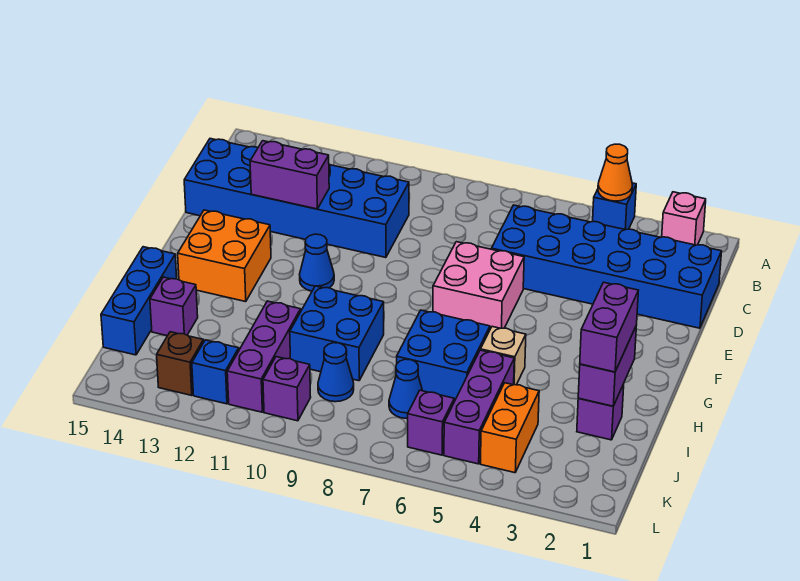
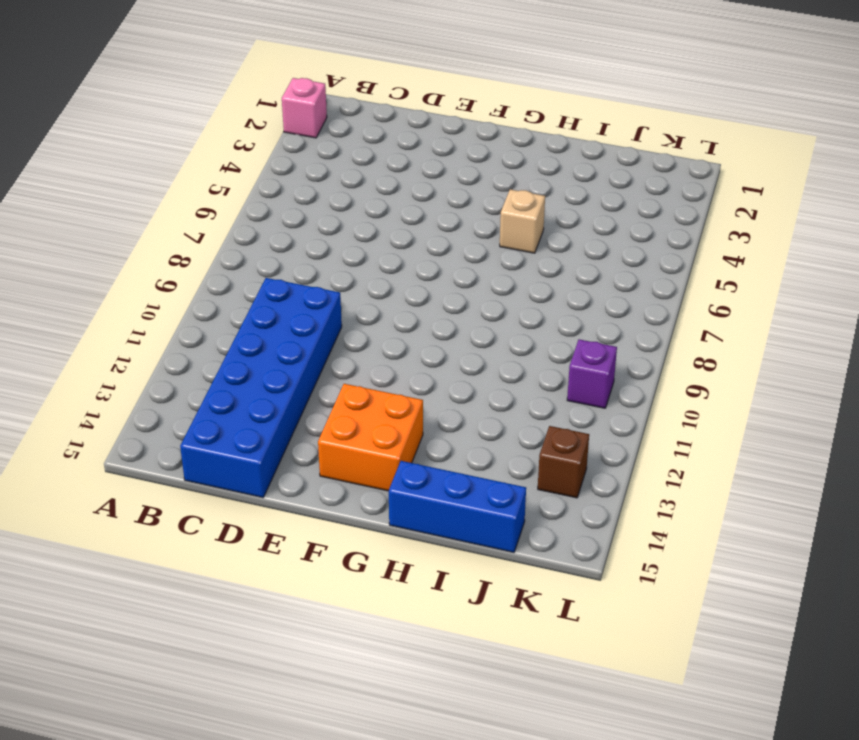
none -> blue 1x1 brick [593,183,636,230]
none -> blue 2x6 brick [491,205,722,328]
none -> pink 2x2 brick [433,242,524,329]

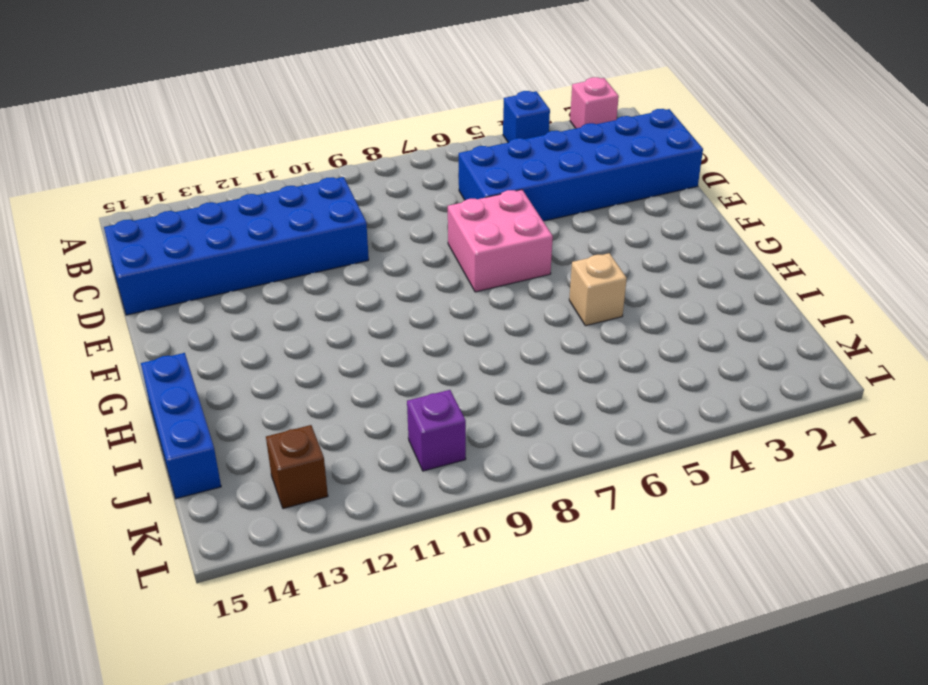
none -> blue 1x1 cone [300,234,334,291]
none -> orange 2x2 brick [178,210,271,302]
none -> blue 2x2 brick [397,310,490,401]

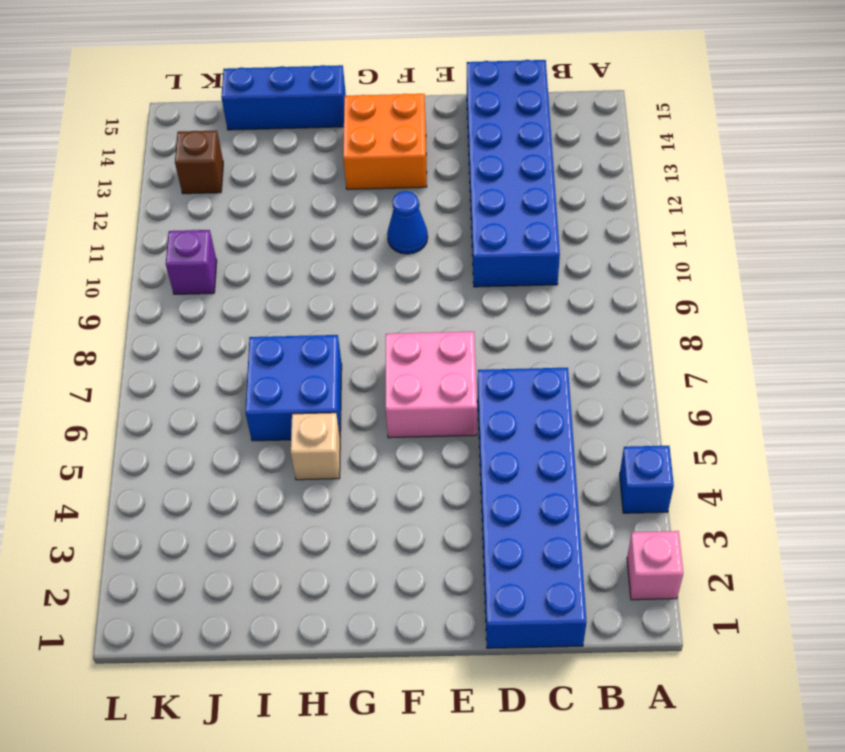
none -> blue 2x2 brick [290,286,384,381]
none -> purple 1x1 brick [577,384,624,440]
none -> purple 1x3 brick [444,350,514,464]

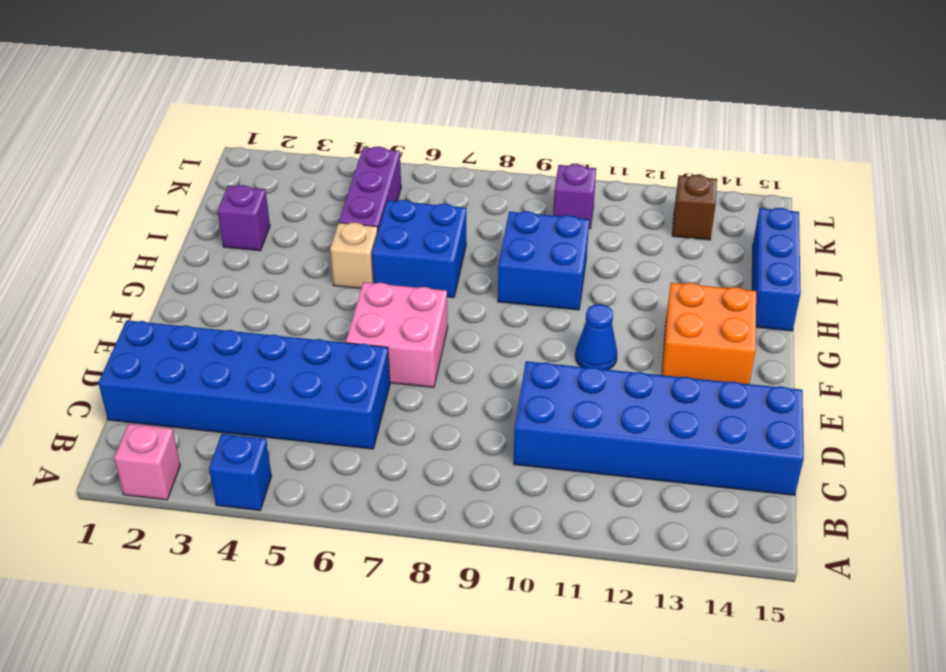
none -> purple 1x3 brick [227,301,301,412]
none -> purple 1x1 brick [150,277,198,336]
none -> orange 1x2 brick [480,383,539,473]

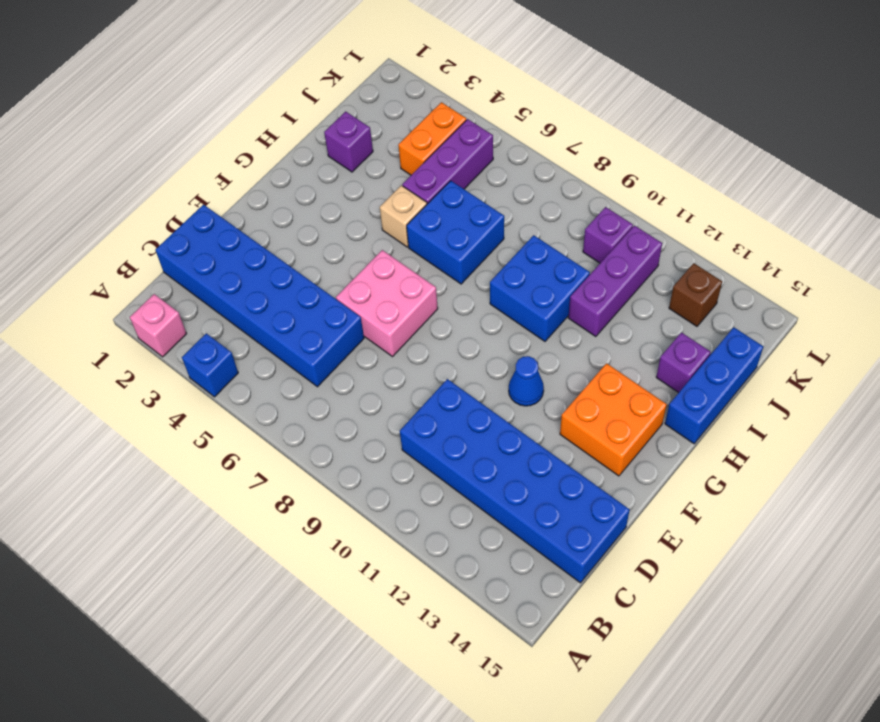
none -> blue 1x1 cone [389,359,422,419]
none -> blue 1x1 cone [318,343,354,402]
none -> purple 1x1 brick [408,390,454,455]

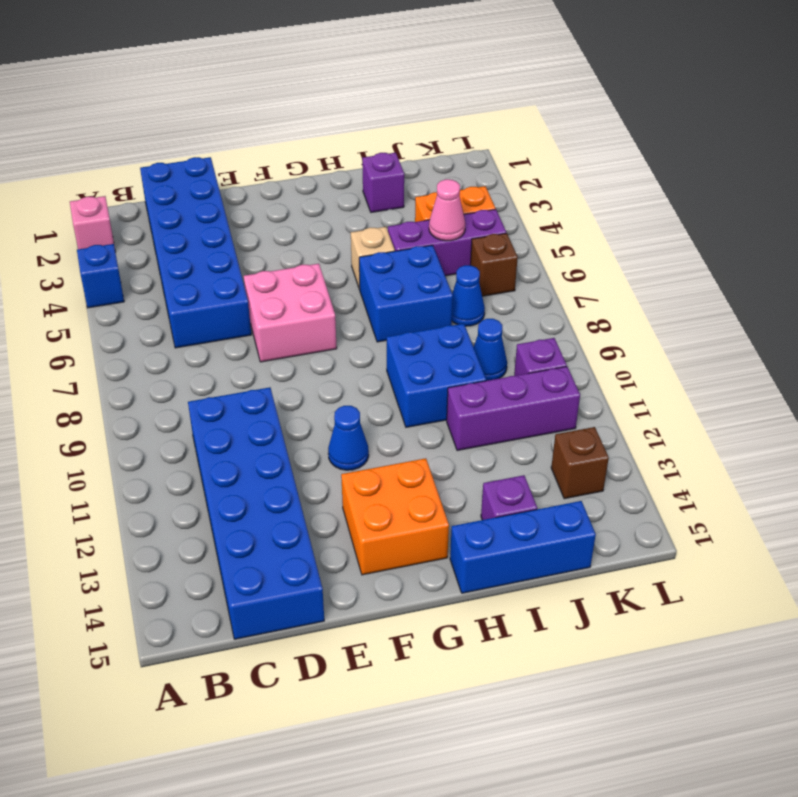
pink 1x1 cone [429,179,465,241] -> none
brown 1x1 brick [470,233,518,296] -> purple 1x1 brick [408,390,454,455]
none -> blue 1x1 brick [192,340,239,404]
none -> orange 1x1 cone [598,144,633,201]
none -> purple 1x2 brick [250,141,329,209]

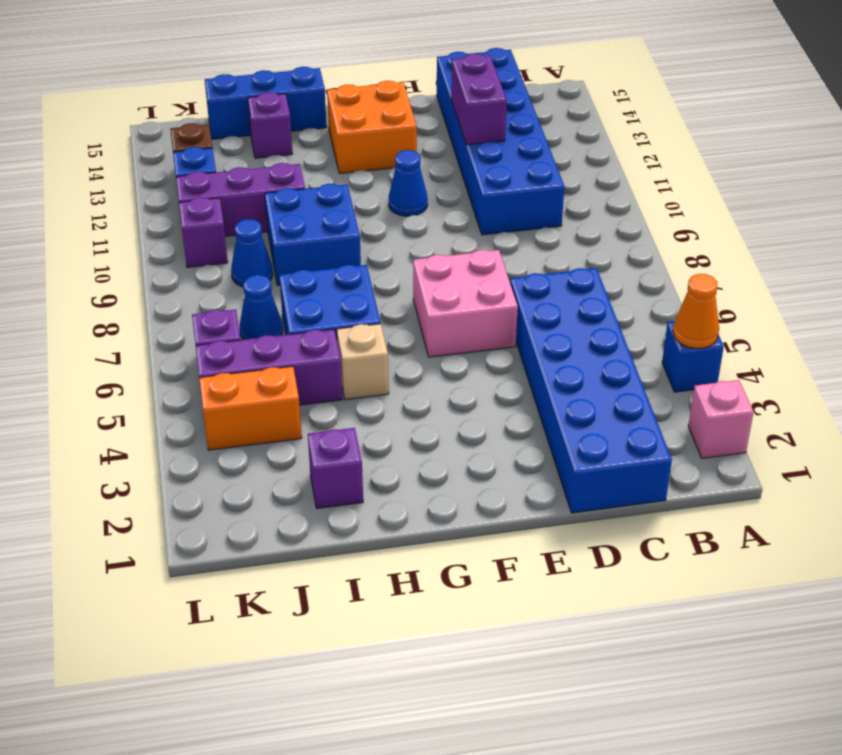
none -> purple 1x2 brick [578,327,636,406]
none -> purple 1x2 brick [580,282,638,372]

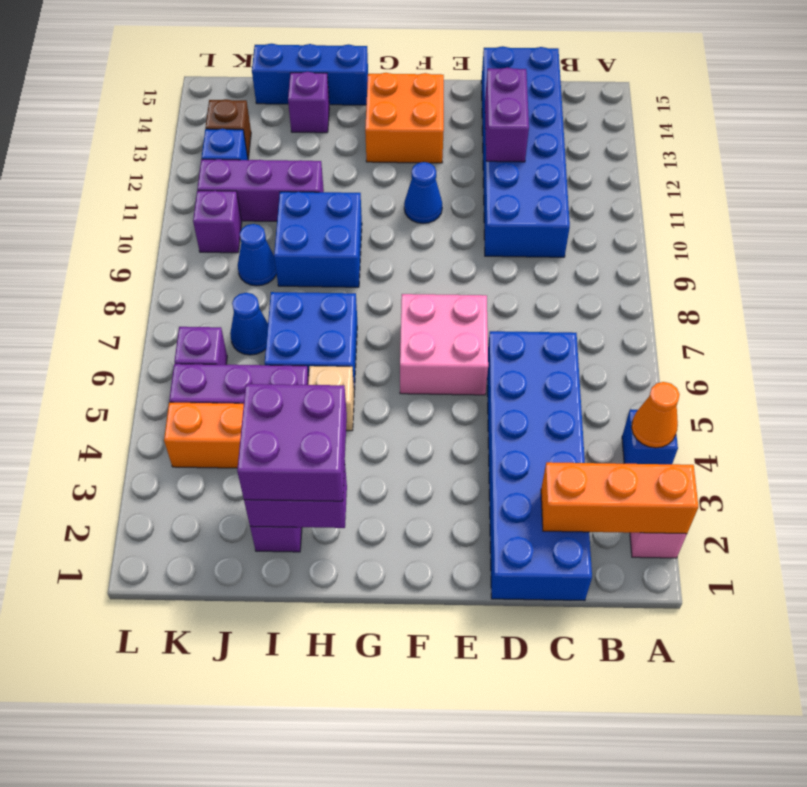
orange 1x3 brick [541,462,698,534] -> none
purple 2x2 brick [237,384,347,501] -> purple 1x2 brick [580,282,638,372]

